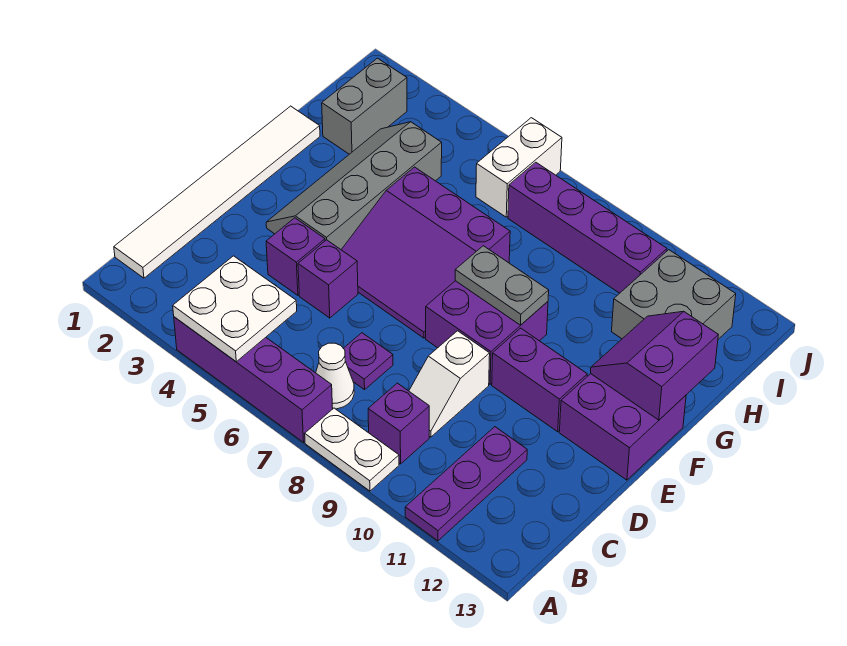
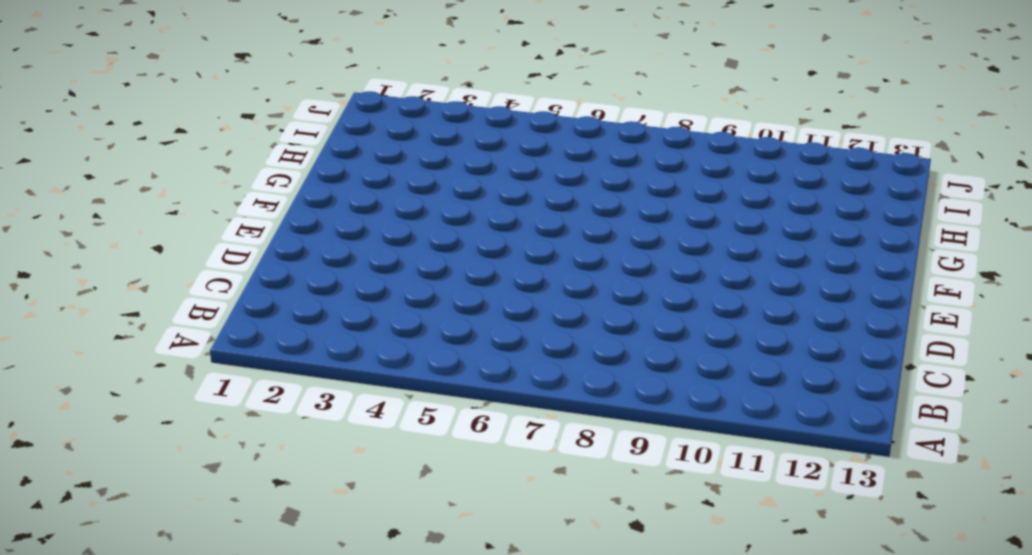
none -> purple 1x4 brick [174,317,333,442]
none -> white 1x2 plate [305,408,399,491]
none -> purple 1x3 plate [405,427,527,541]

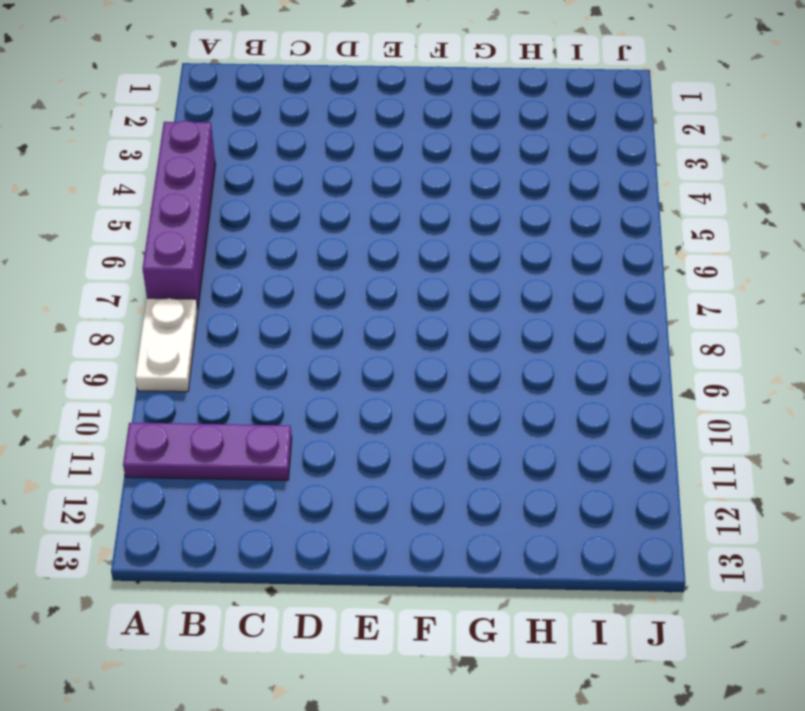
none -> white 1x6 tile [114,106,320,278]
none -> white 1x1 cone [316,343,354,409]
none -> purple 1x1 brick [368,383,429,464]

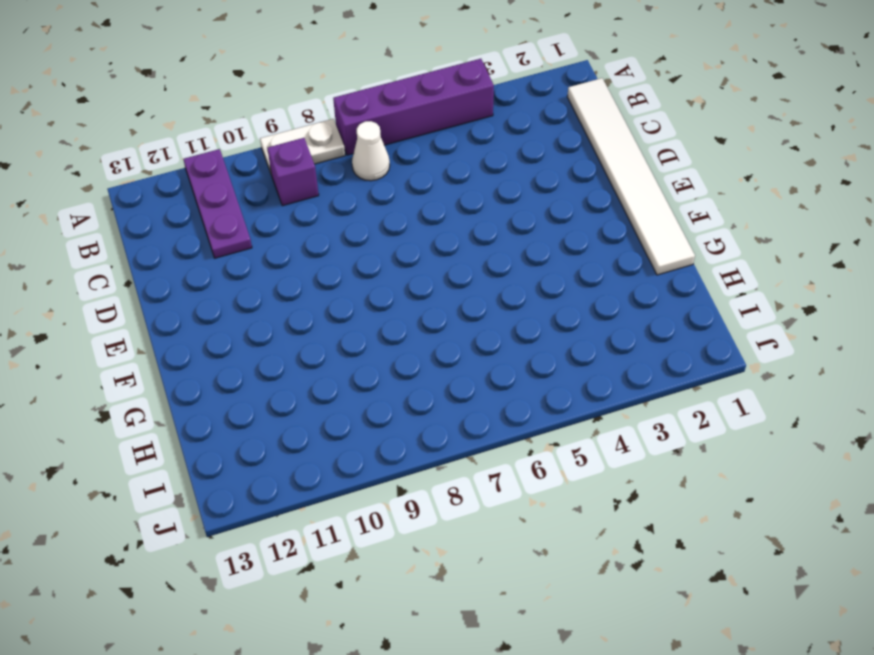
none -> purple 1x1 plate [343,333,393,390]
none -> white 1x2 slope [409,331,490,437]
none -> purple 1x1 brick [266,218,325,295]

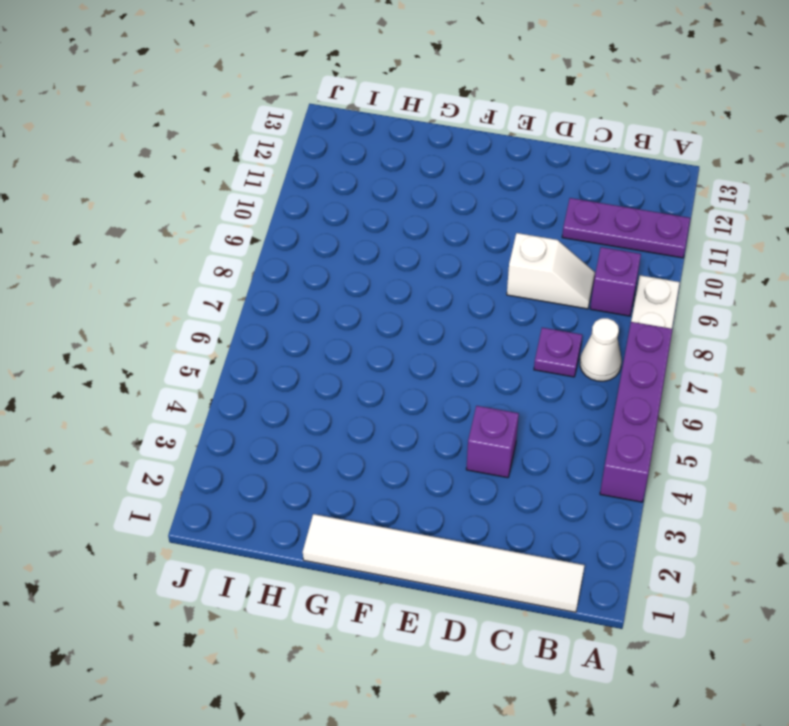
none -> purple 1x1 brick [298,240,358,318]
none -> grey 2x4 slope [266,122,442,249]
none -> purple 3x3 slope [341,167,510,338]

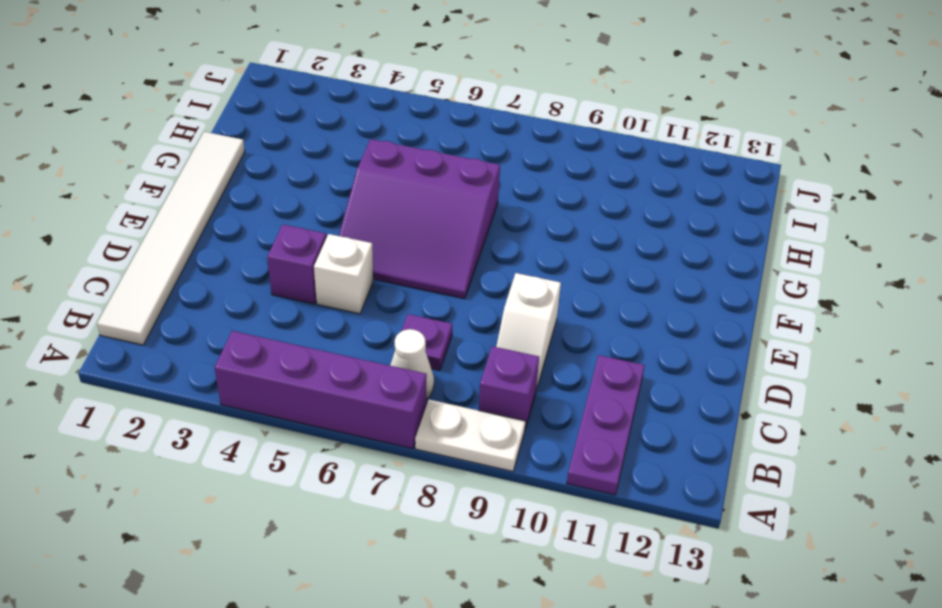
white 1x1 brick [314,234,373,314] -> purple 1x1 brick [298,240,358,318]
none -> grey 2x4 slope [266,122,442,249]
none -> purple 2x2 brick [426,281,548,384]
none -> purple 1x2 brick [492,328,587,432]

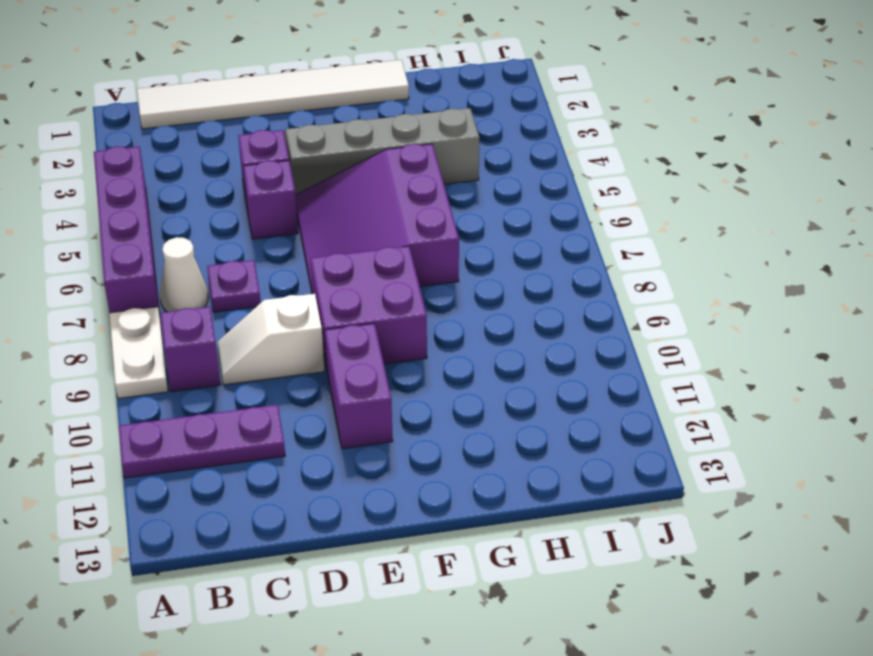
none -> purple 2x2 brick [559,374,686,480]
none -> grey 1x2 brick [322,58,407,154]
none -> grey 2x2 brick [612,250,736,339]

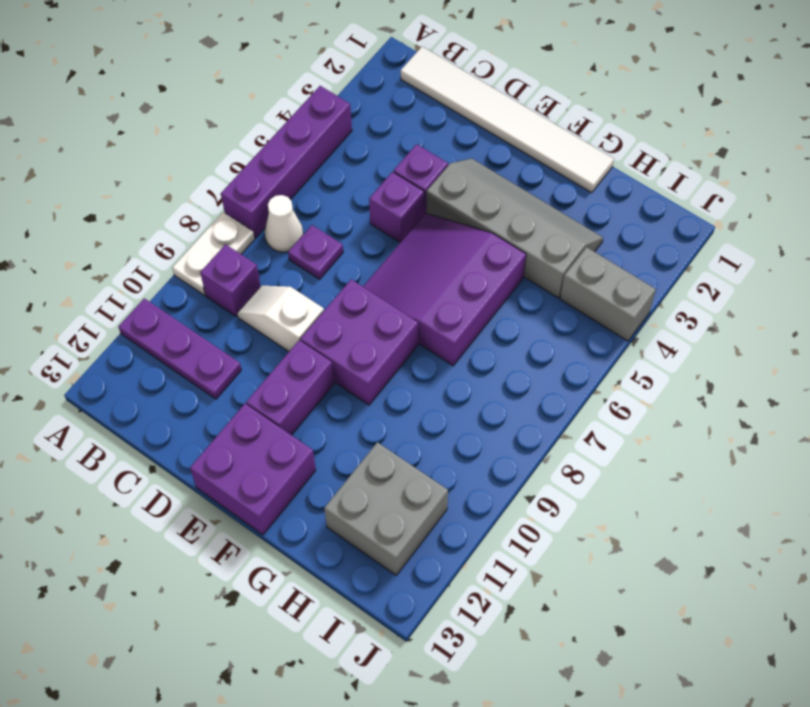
grey 1x2 brick [560,247,656,341] -> grey 1x2 brick moved to [322,58,407,154]
none -> white 1x2 brick [476,118,562,217]
none -> purple 1x4 brick [508,162,667,293]
none -> white 2x2 plate [173,256,297,362]

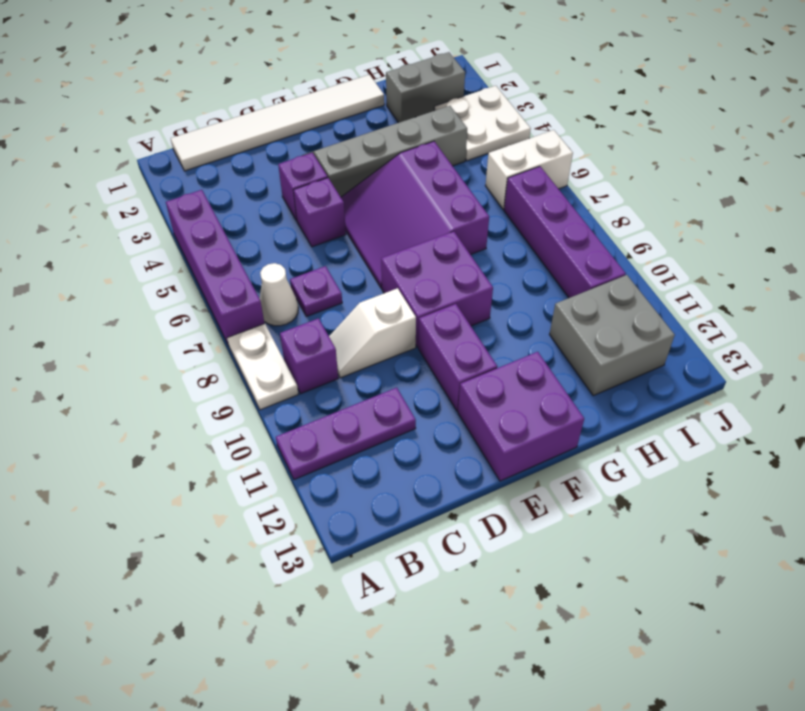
white 2x2 plate [434,86,531,161] -> white 2x2 plate moved to [173,256,297,362]
none -> grey 1x2 plate [455,246,549,325]
none -> purple 2x2 slope [591,311,718,420]

